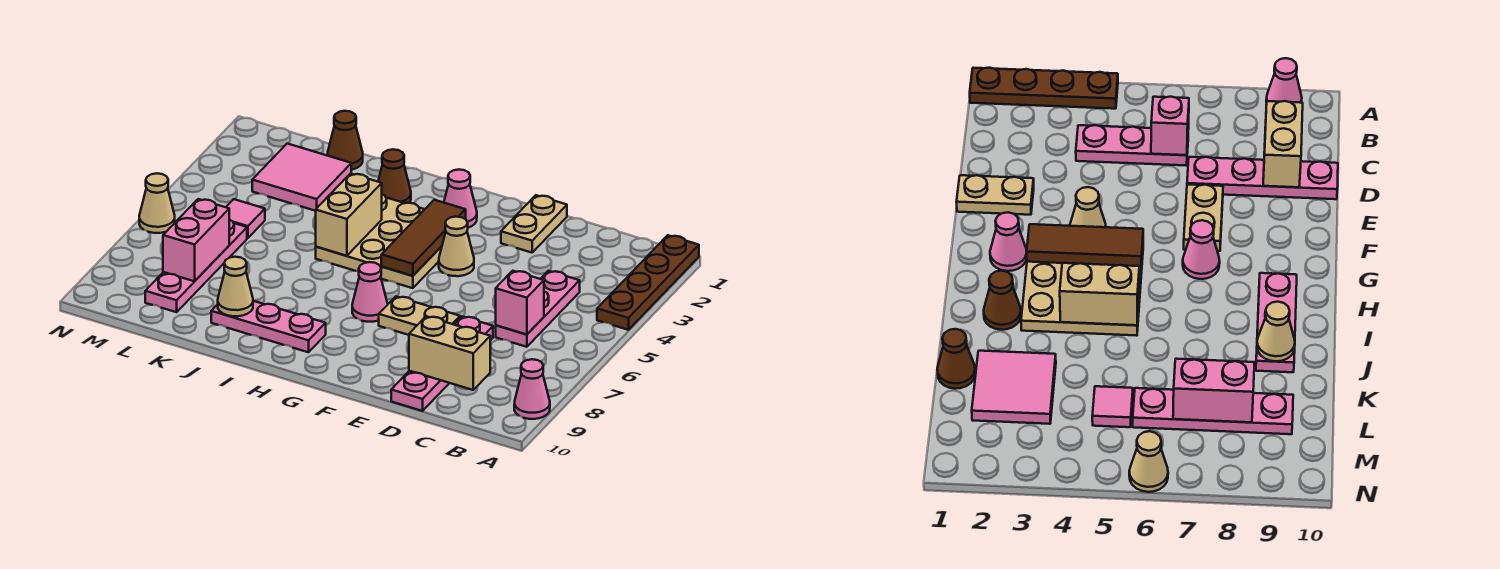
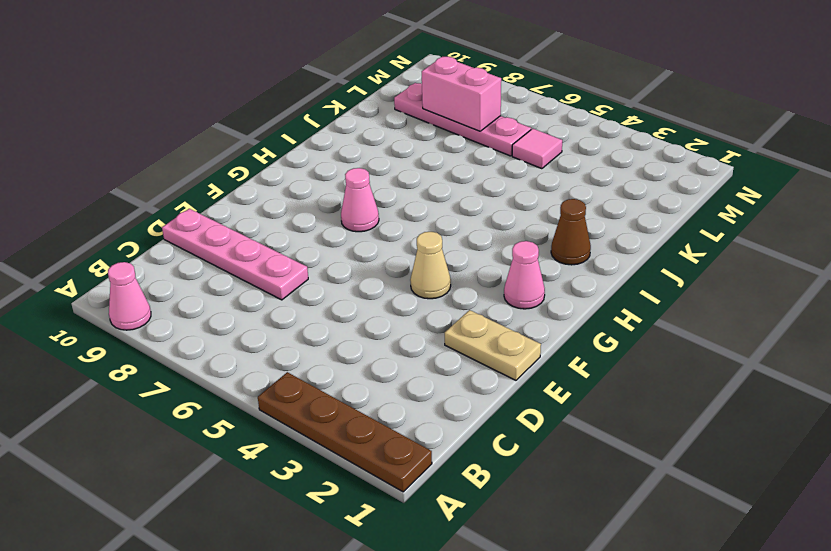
none -> pink 1x3 plate [496,271,580,347]
none -> tan 1x2 plate [379,296,460,335]
none -> tan 3x3 plate [316,194,442,288]

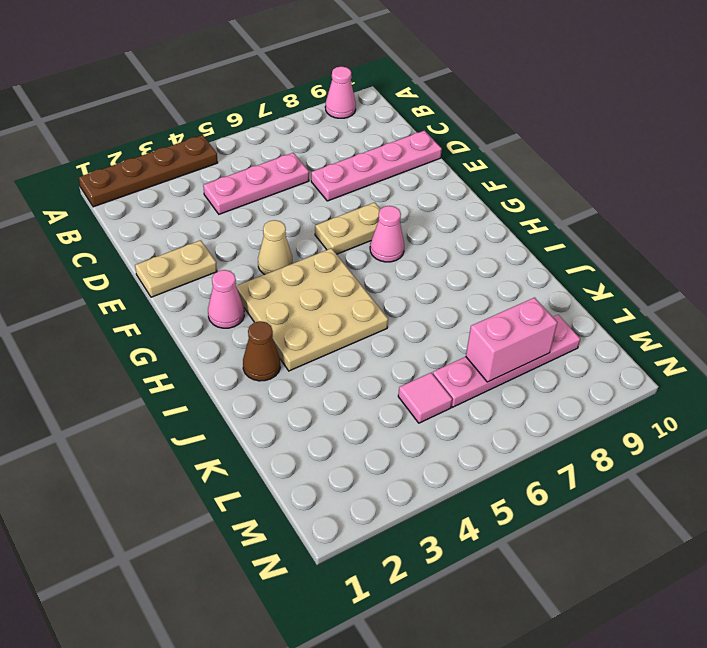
tan 1x2 plate [315,202,380,254] -> tan 1x2 plate turned to [379,296,460,335]
none -> pink 1x3 plate [211,301,326,352]
none -> brown 1x1 cone [327,111,363,170]
none -> pink 2x2 tile [252,144,351,211]

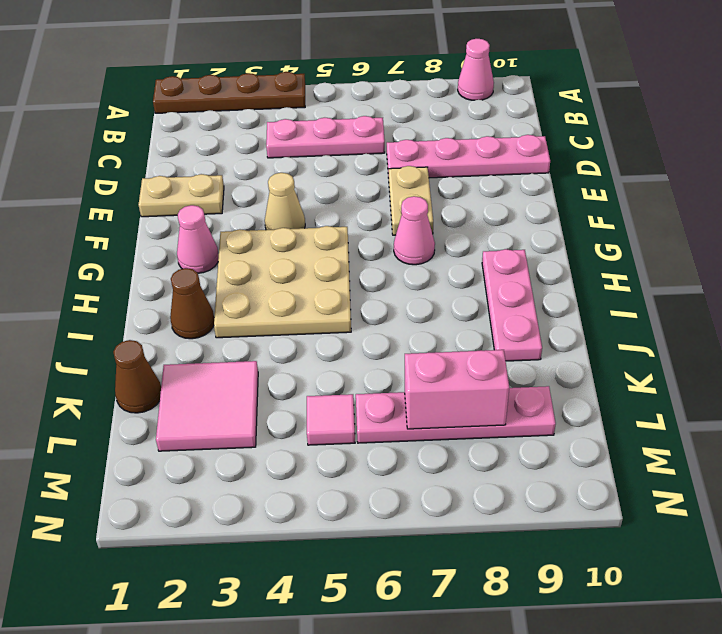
none -> tan 1x1 cone [139,173,175,233]
none -> pink 1x1 brick [496,271,544,334]
none -> tan 1x2 brick [409,316,490,390]

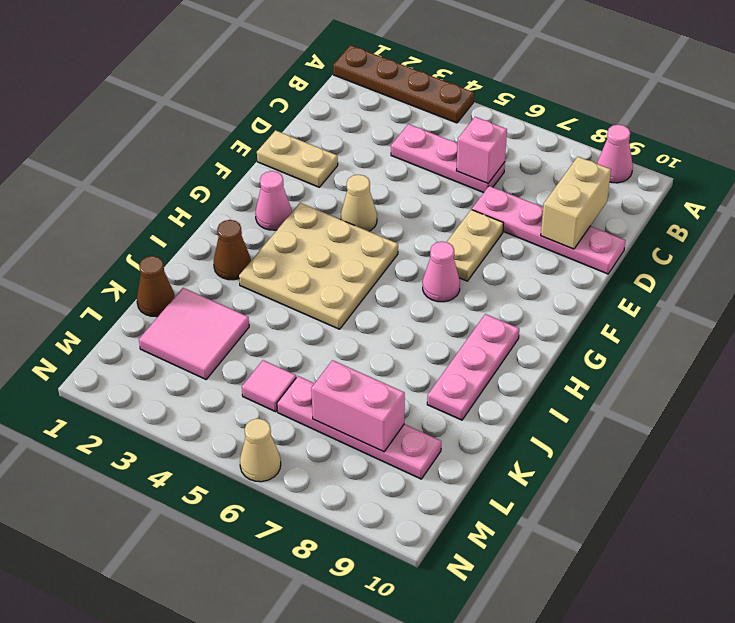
none -> brown 1x3 tile [381,200,466,276]
none -> tan 1x2 brick [316,174,382,256]
none -> tan 1x1 cone [218,257,253,316]

